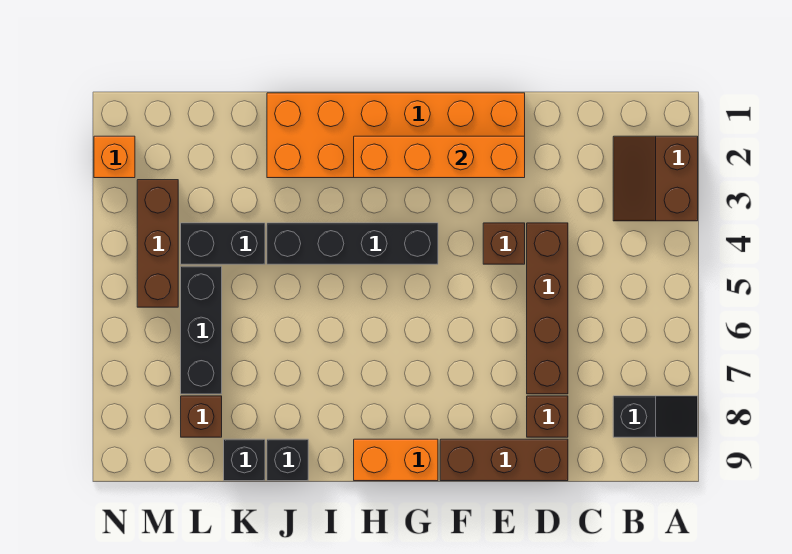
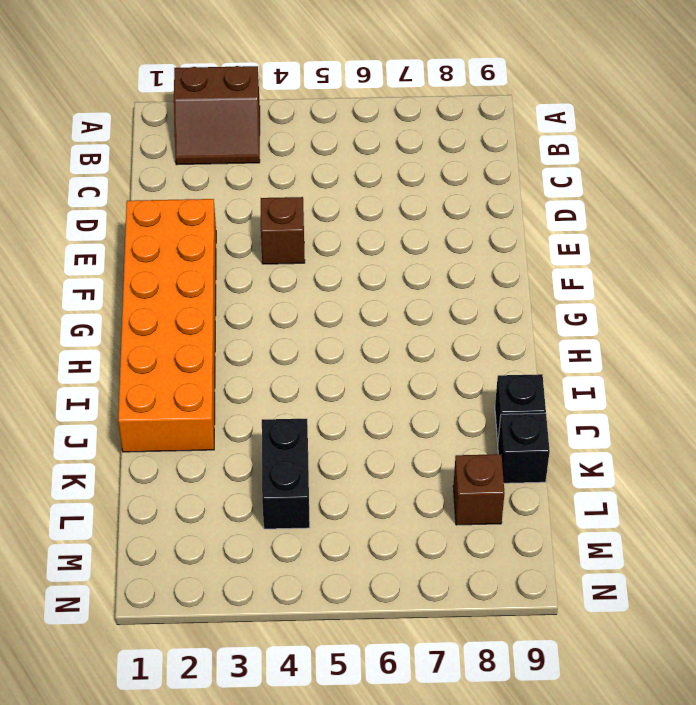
none -> black 1x2 slope [613,396,698,437]
none -> brown 1x4 brick [527,223,568,394]
none -> brown 1x1 brick [527,396,568,437]

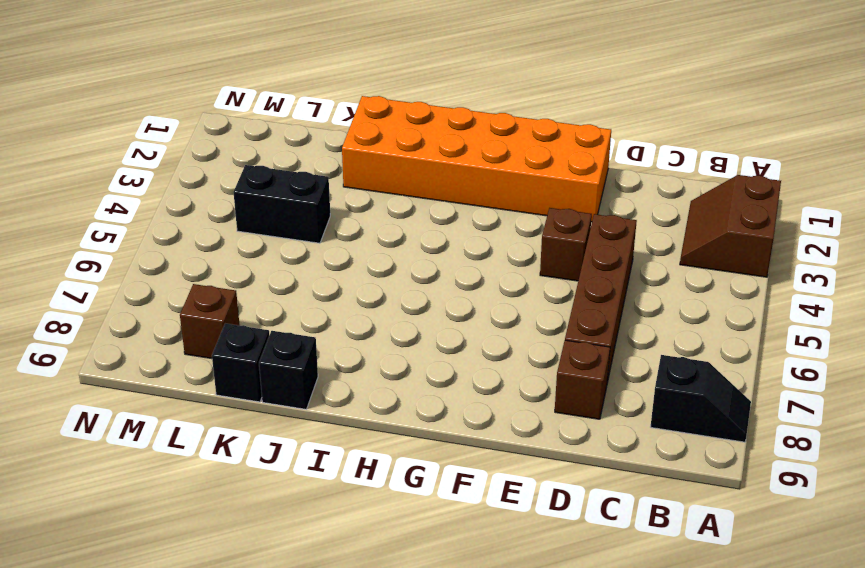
none -> brown 1x3 brick [440,439,568,481]
none -> black 1x4 brick [267,223,438,264]
none -> orange 1x2 brick [354,439,438,481]

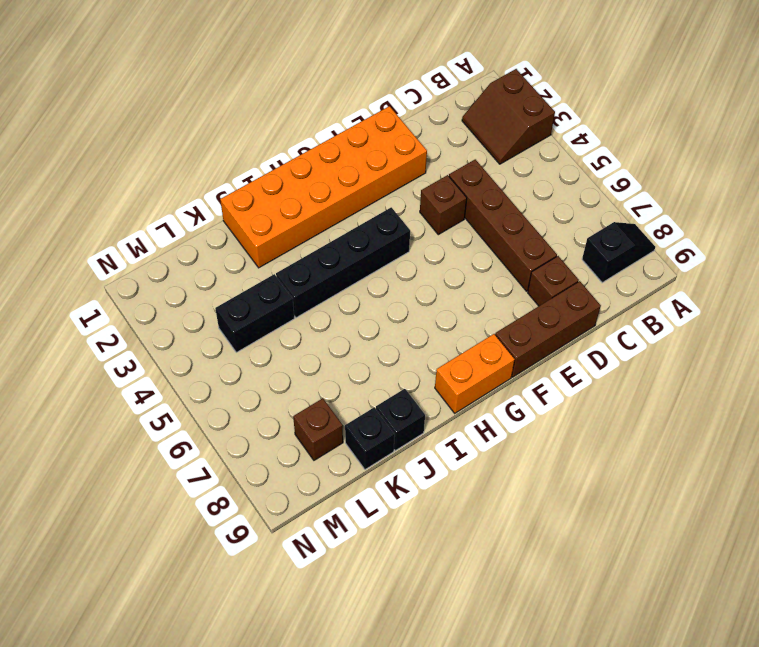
none -> black 1x3 brick [181,266,222,394]
none -> brown 1x3 brick [137,180,178,307]
none -> orange 1x1 brick [94,136,135,178]

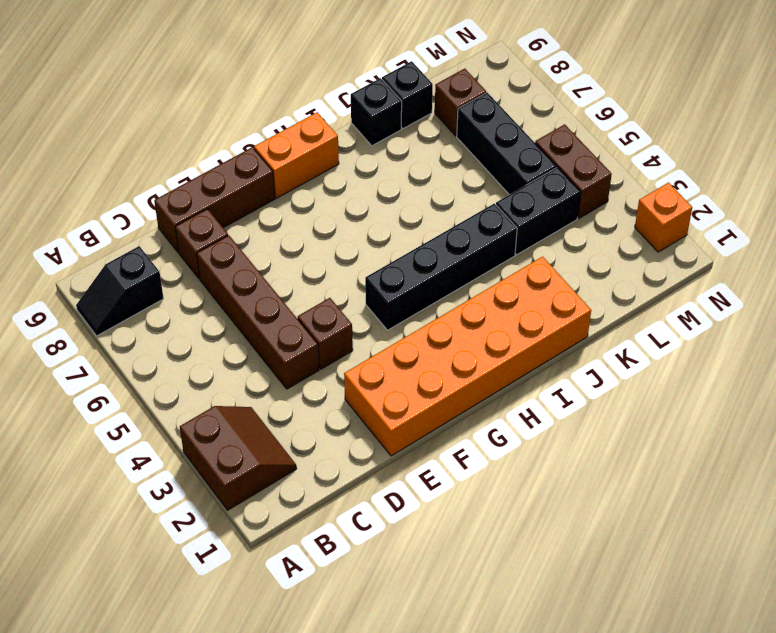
brown 1x2 brick [535,124,612,218] -> brown 1x3 brick [137,180,178,307]
none -> orange 1x4 brick [354,136,525,178]

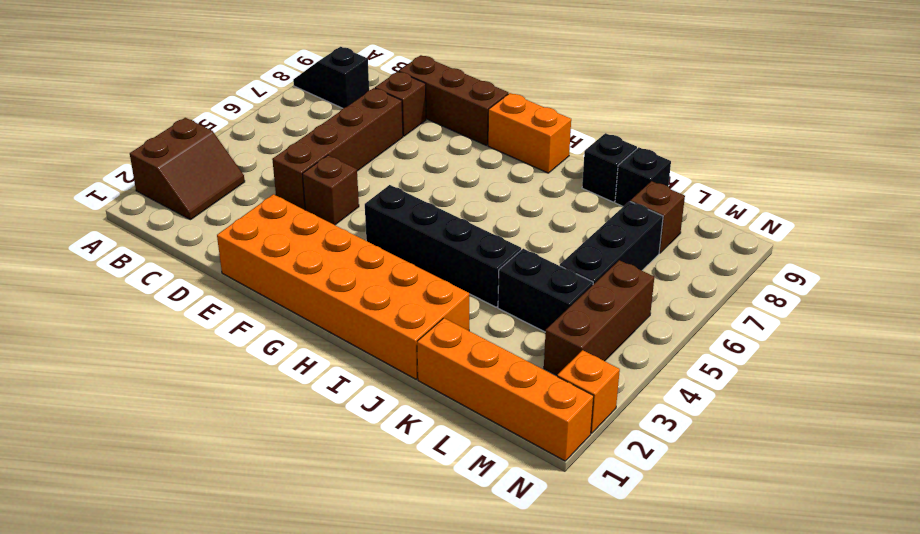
orange 1x4 brick [417,318,594,461] -> orange 1x4 brick moved to [354,136,525,178]

